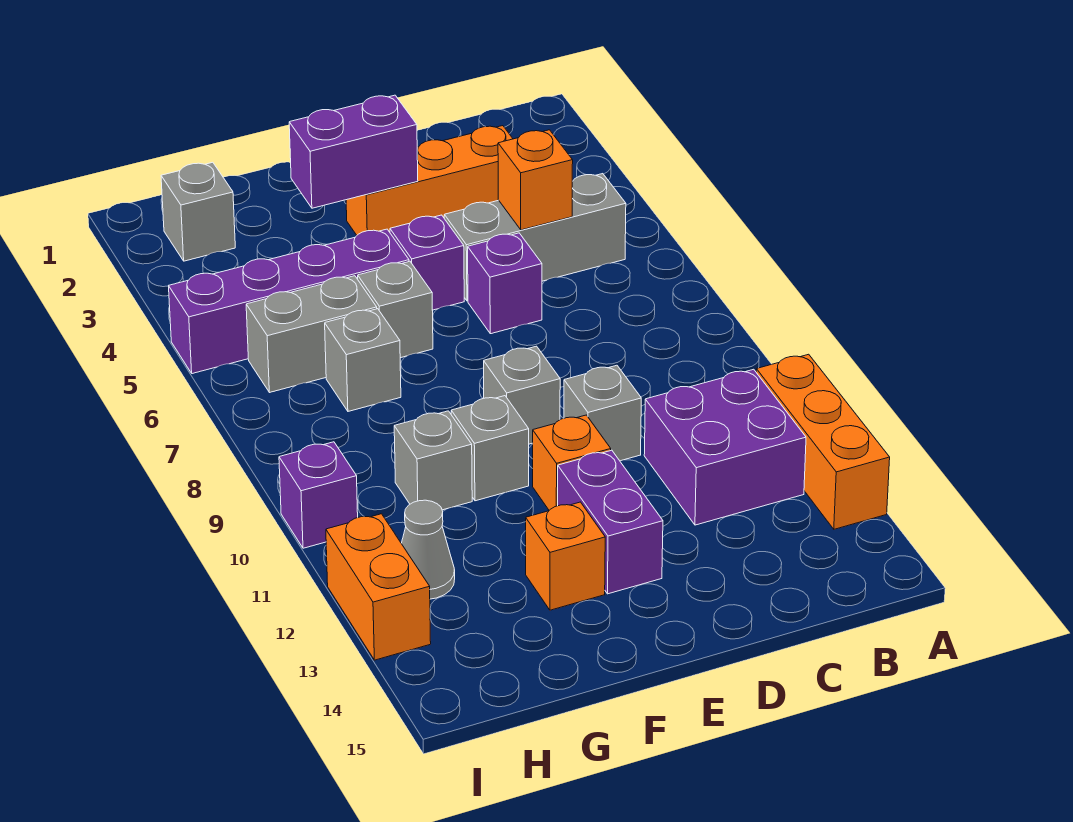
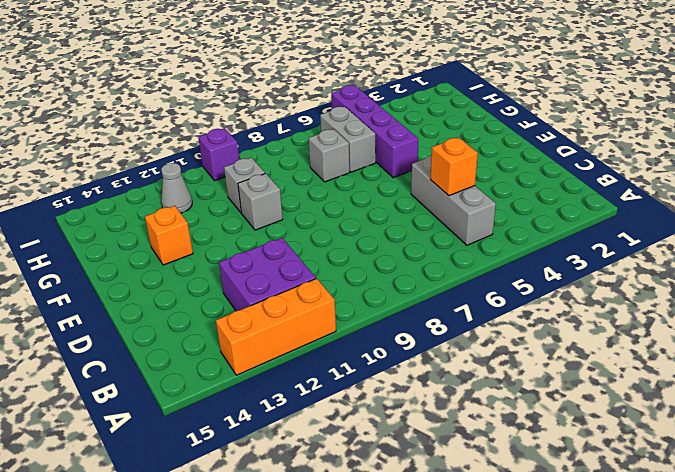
none -> orange 1x3 brick [346,126,513,235]
none -> purple 1x1 brick [468,233,542,334]
none -> grey 1x1 brick [564,365,641,461]

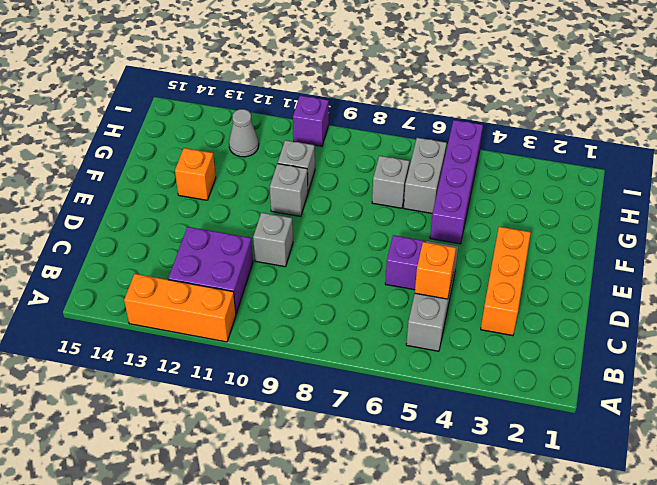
none -> purple 1x1 brick [390,215,464,310]
none -> grey 1x1 brick [484,346,560,444]
none -> orange 1x1 brick [533,415,611,510]

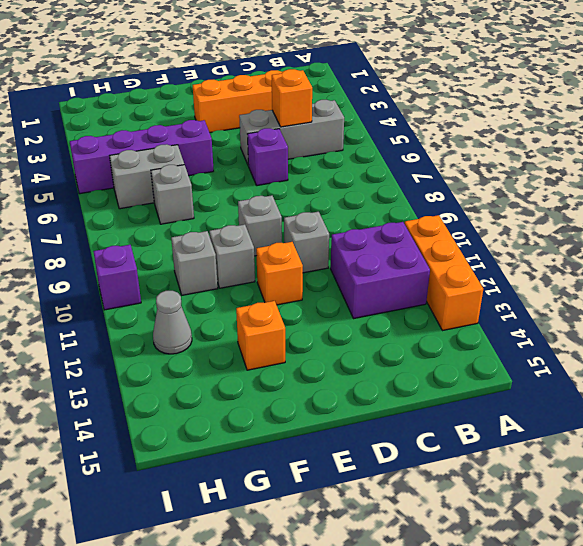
none -> purple 1x1 brick [390,215,464,310]
none -> purple 1x2 brick [558,450,663,594]
none -> grey 1x1 brick [358,261,433,358]

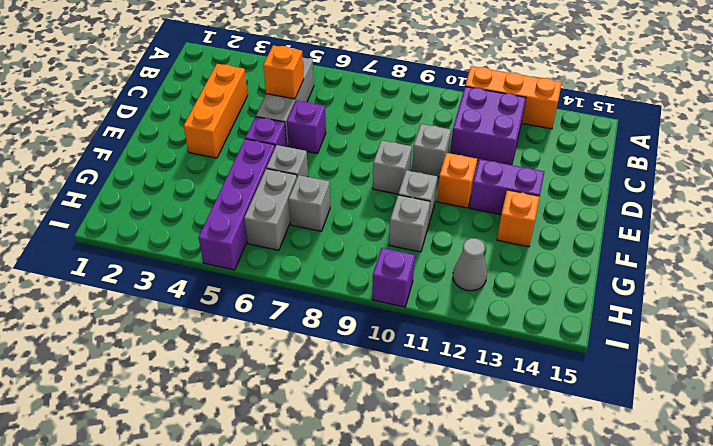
none -> grey 1x1 brick [161,162,235,261]
none -> orange 1x2 brick [326,514,431,660]
none -> purple 1x2 brick [289,95,418,208]

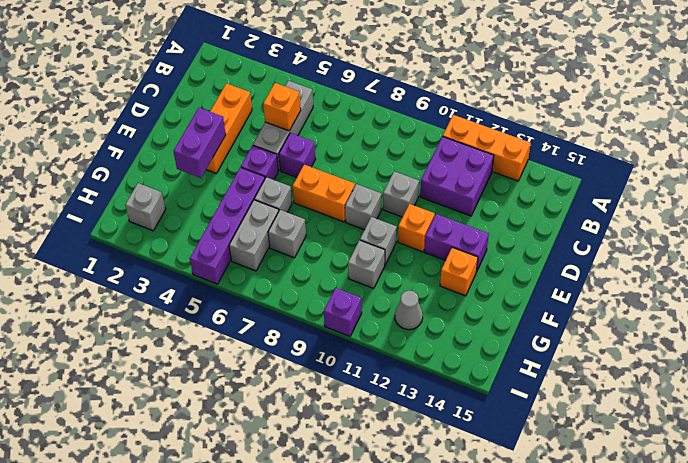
orange 1x2 brick [293,165,355,222] -> orange 1x2 brick moved to [326,514,431,660]

